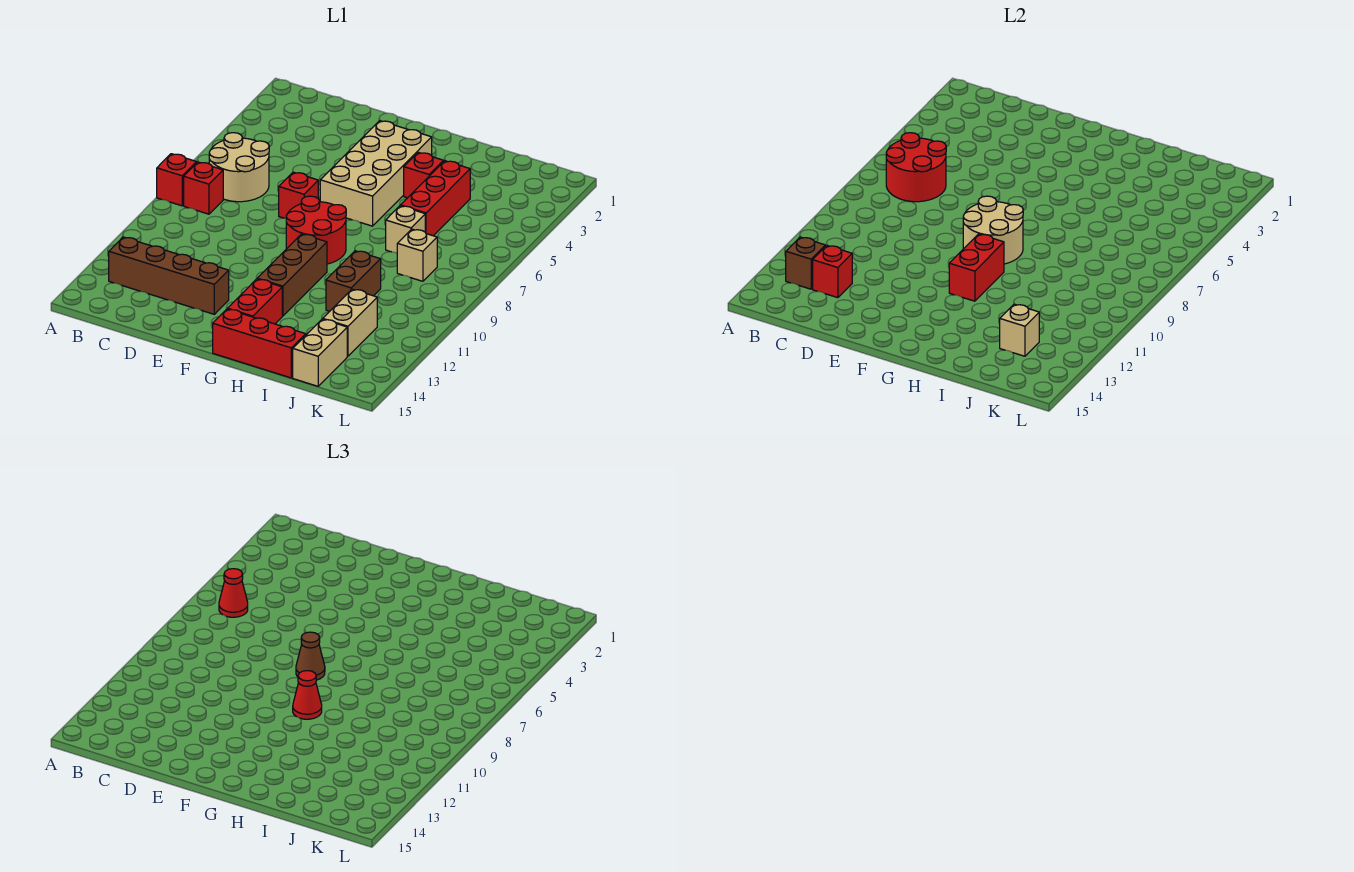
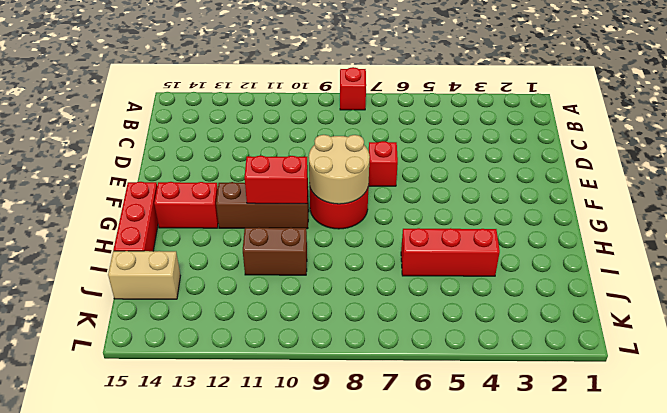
none -> tan 2x2 round brick [209,133,269,202]
none -> red 1x1 brick [184,162,223,214]
none -> brown 1x4 brick [109,237,229,314]

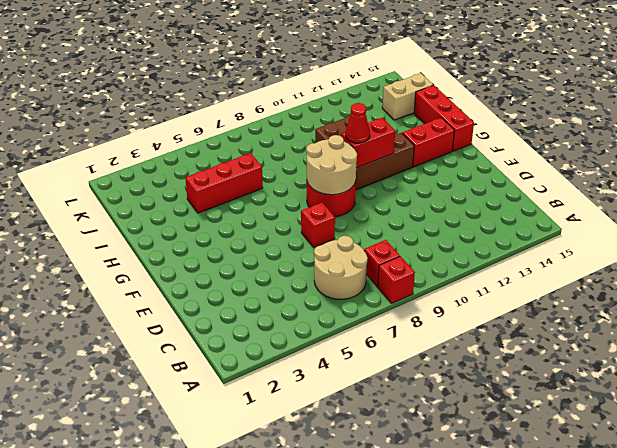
none -> brown 1x4 brick [109,237,229,314]
none -> tan 2x4 brick [320,121,432,226]
none -> red 1x1 brick [404,152,444,198]

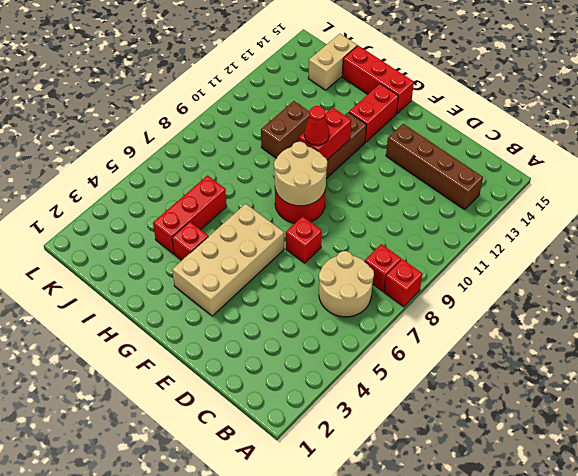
none -> tan 1x1 brick [386,206,425,253]
none -> tan 1x1 brick [397,229,437,281]
none -> tan 1x2 brick [323,289,377,356]

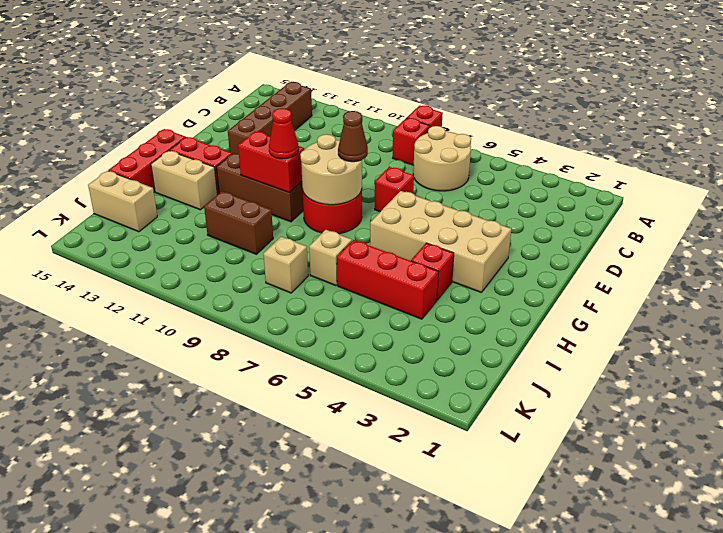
tan 1x2 brick [151,151,217,210] -> tan 1x2 brick moved to [323,289,377,356]
none -> red 2x2 round brick [886,133,946,202]
none -> brown 1x1 brick [786,237,825,289]
none -> red 1x1 brick [813,246,852,298]

